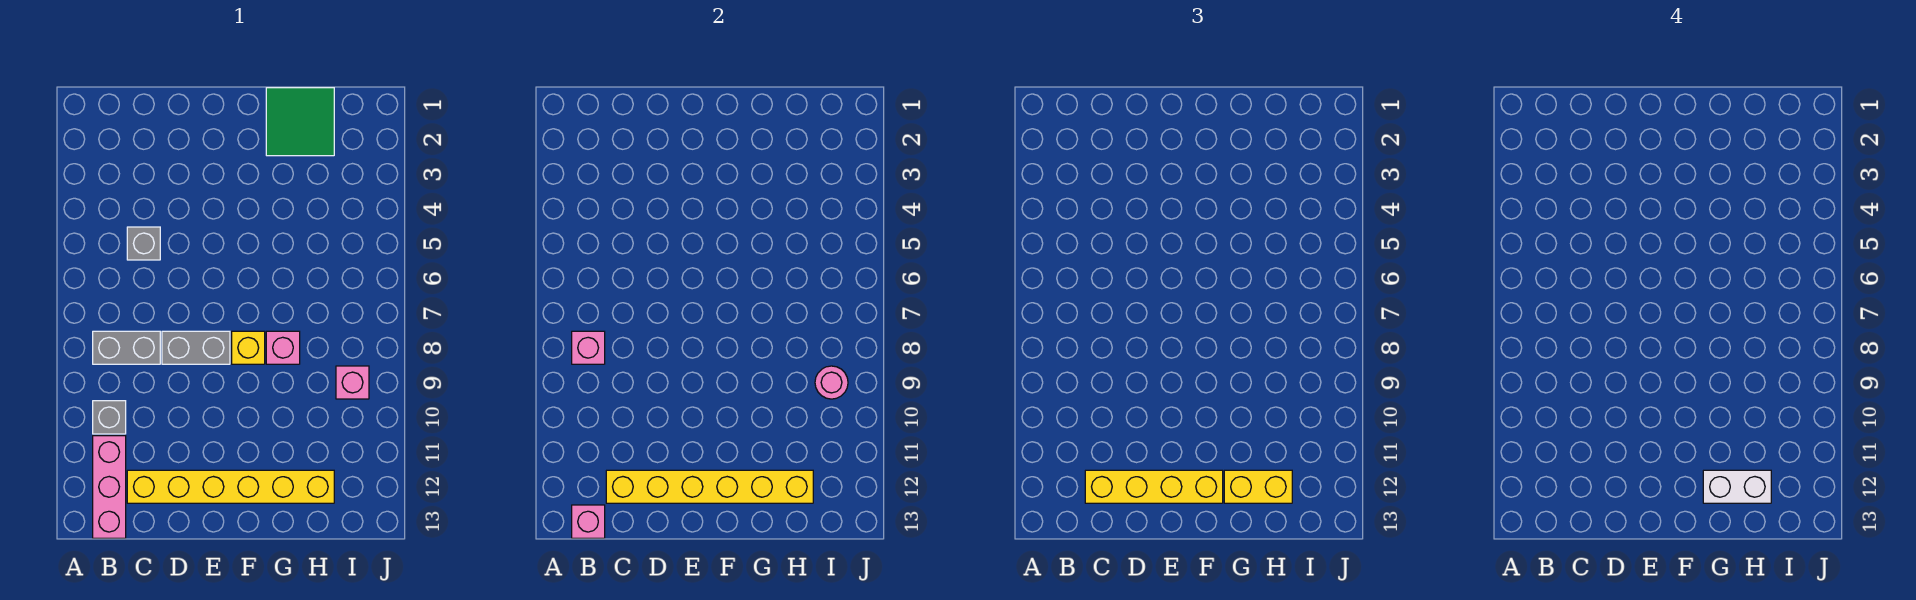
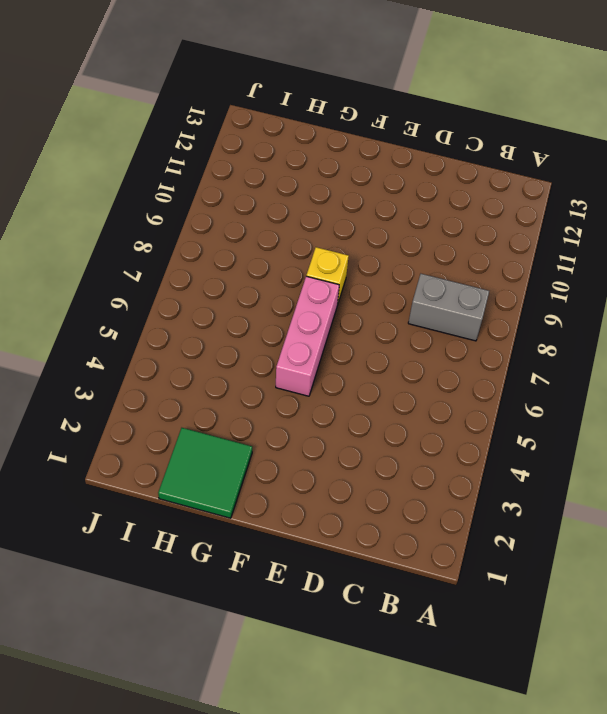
pink 1x3 brick [276,276,339,396] -> pink 1x3 brick moved to [93,436,126,538]
none -> grey 1x1 brick [93,401,126,434]
none -> grey 1x1 brick [127,227,160,260]
none -> yellow 1x6 brick [127,470,334,503]

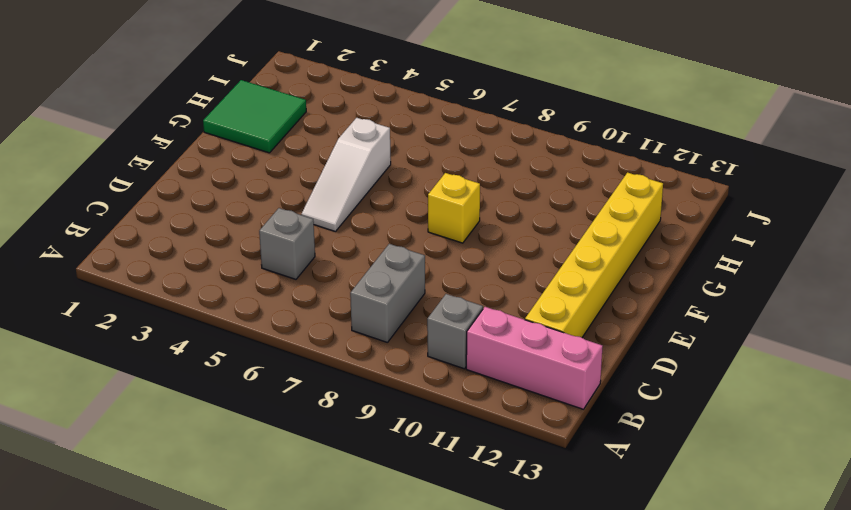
white 1x3 slope [301,118,391,232] -> none
none -> grey 1x2 brick [162,331,230,364]
none -> pink 1x1 brick [266,331,300,364]
none -> pink 1x1 brick [336,366,369,399]

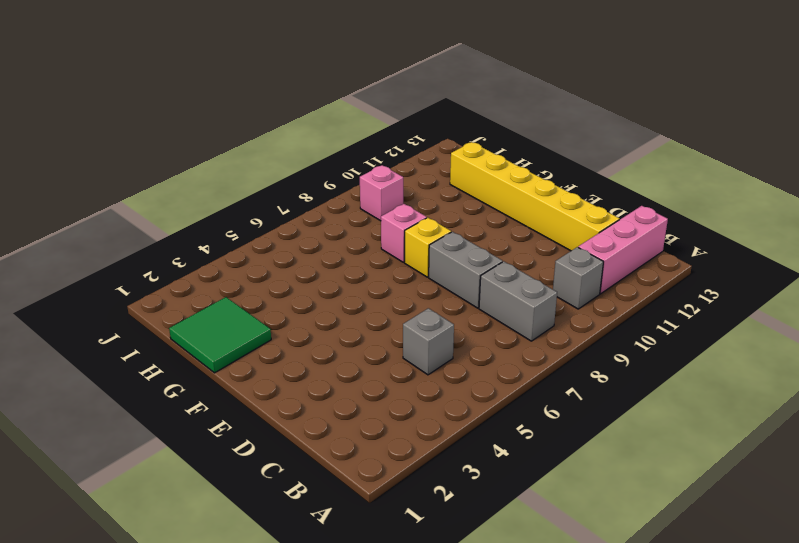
none -> pink 1x1 brick [572,331,605,364]
none -> pink 1x1 brick [572,505,605,538]
none -> yellow 1x6 brick [606,470,813,503]

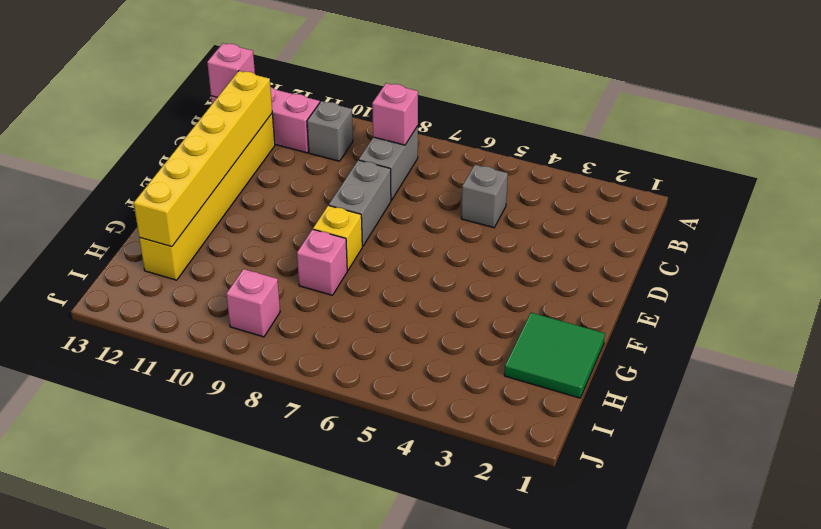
none -> pink 1x1 round brick [815,366,848,399]
none -> yellow 1x4 brick [1085,470,1223,503]
none -> yellow 1x2 brick [1224,470,1292,503]

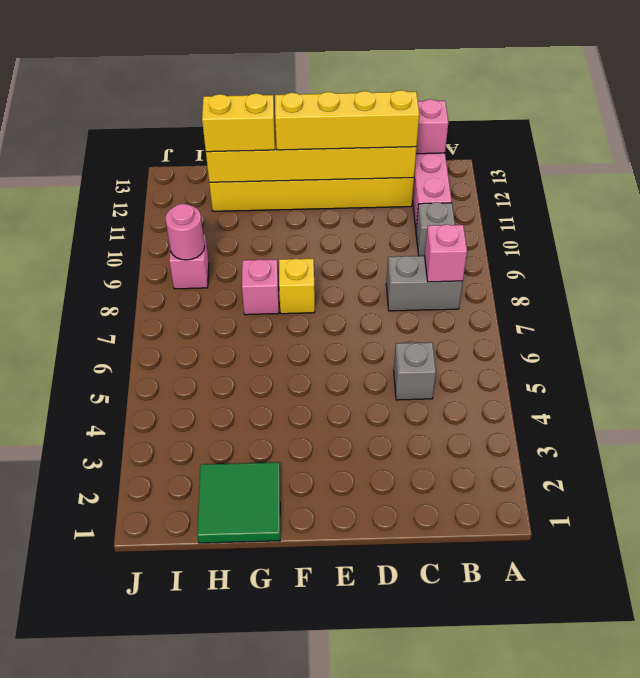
none -> grey 1x2 brick [162,331,230,364]
none -> white 1x2 brick [1703,470,1771,503]

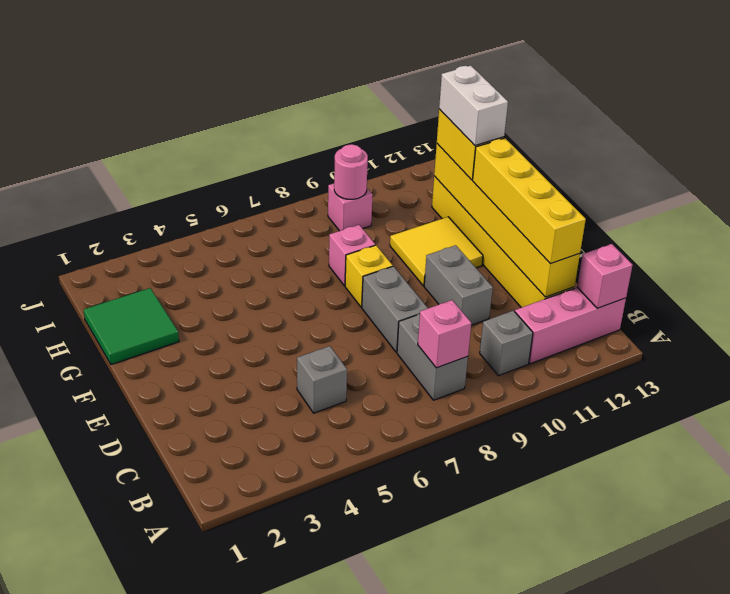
grey 1x2 brick [424,245,493,325] -> none
yellow 2x2 tile [390,217,483,286] -> none

